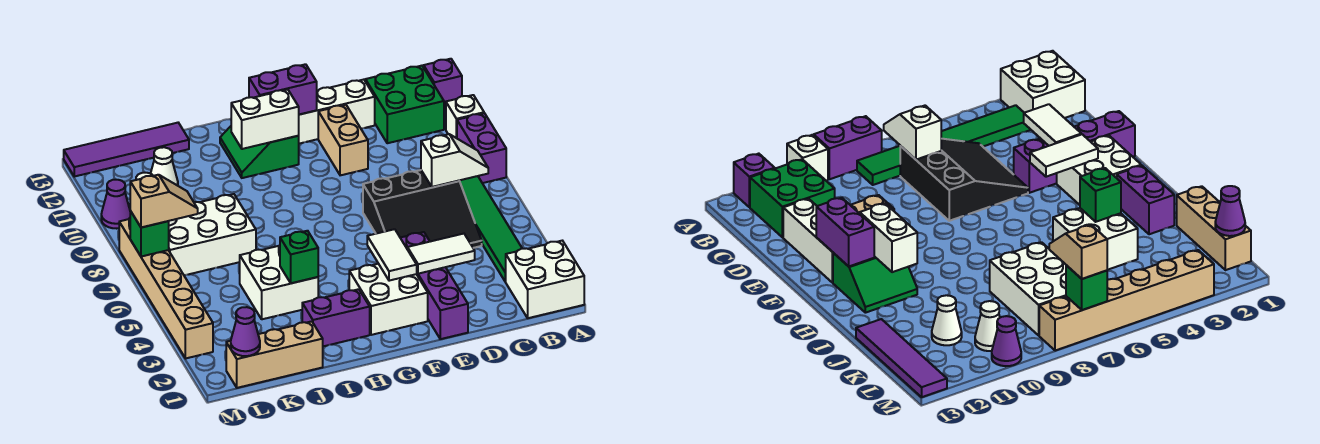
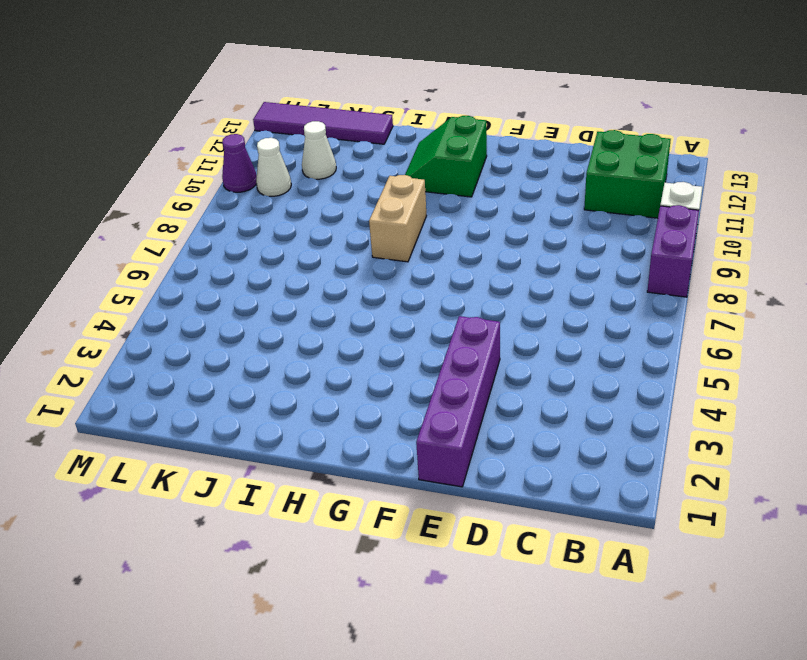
tan 1x2 brick [369,175,427,262] -> tan 1x2 brick moved to [318,105,368,175]
none -> white 2x2 brick [506,241,584,318]
none -> purple 1x1 brick [424,59,462,109]
none -> green 1x6 tile [459,176,522,282]
none -> black 3x3 slope [363,170,482,248]

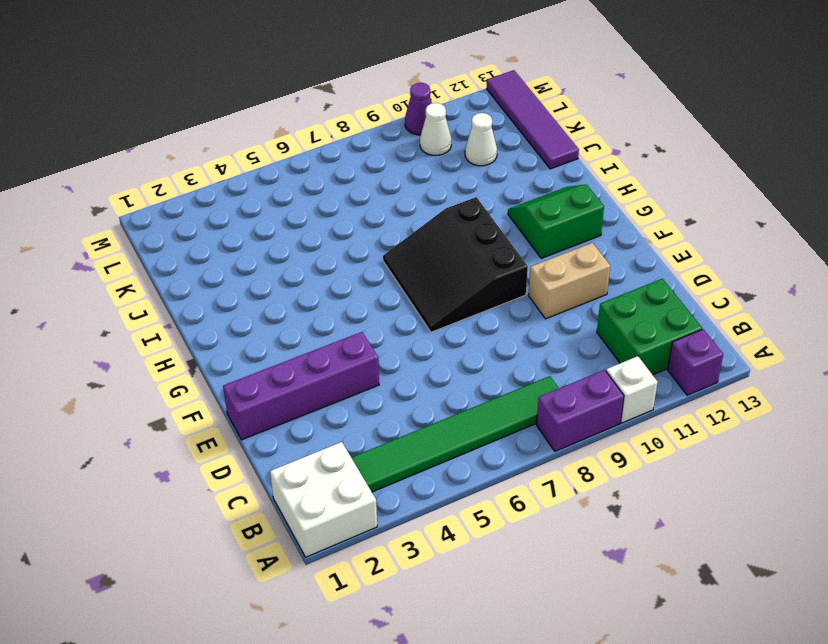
black 3x3 slope [383,197,528,332] -> black 3x3 slope moved to [363,170,482,248]
none -> white 1x3 brick [299,80,375,144]
none -> white 2x2 brick [349,264,428,335]
none -> purple 1x2 brick [302,289,370,346]
none -> white 2x2 brick [240,246,318,319]

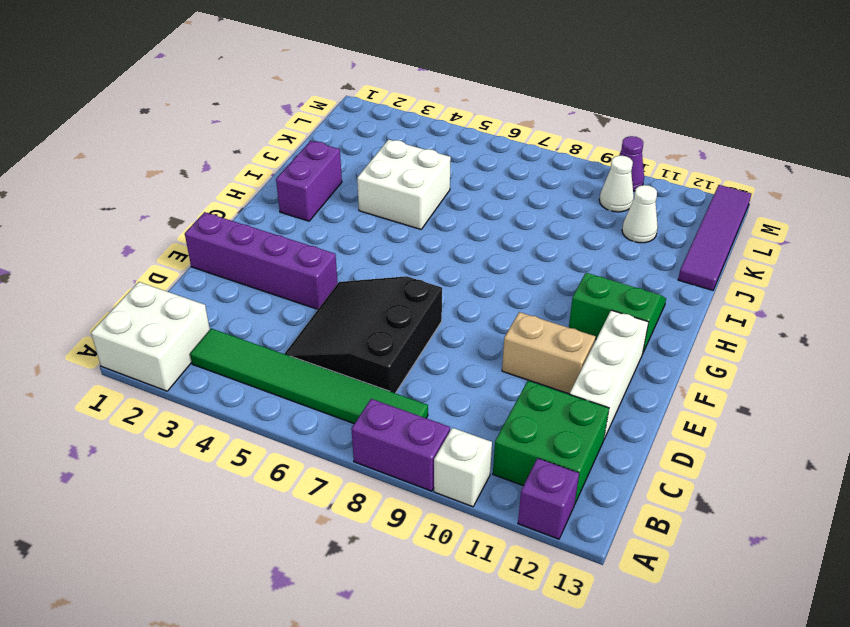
none -> white 2x2 brick [349,264,428,335]
none -> tan 1x3 brick [226,321,323,388]
none -> white 2x3 brick [169,194,256,275]
none -> tan 1x6 brick [119,219,213,358]

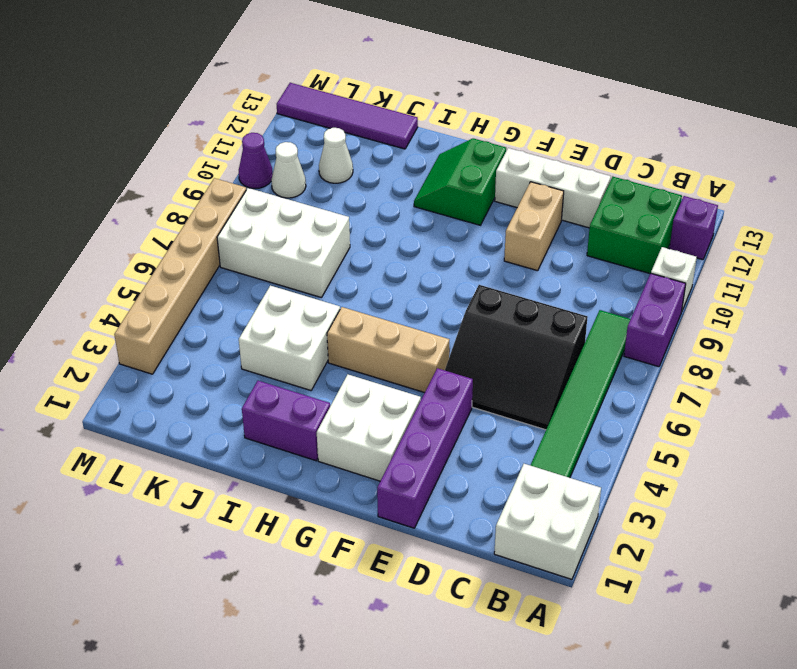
tan 1x3 brick [327,307,449,393] -> tan 1x3 brick moved to [226,321,323,388]
none -> white 1x2 slope [421,134,488,187]
none -> white 1x2 tile [407,234,475,274]
none -> white 1x2 tile [367,229,417,281]
none -> purple 1x2 brick [249,64,317,115]

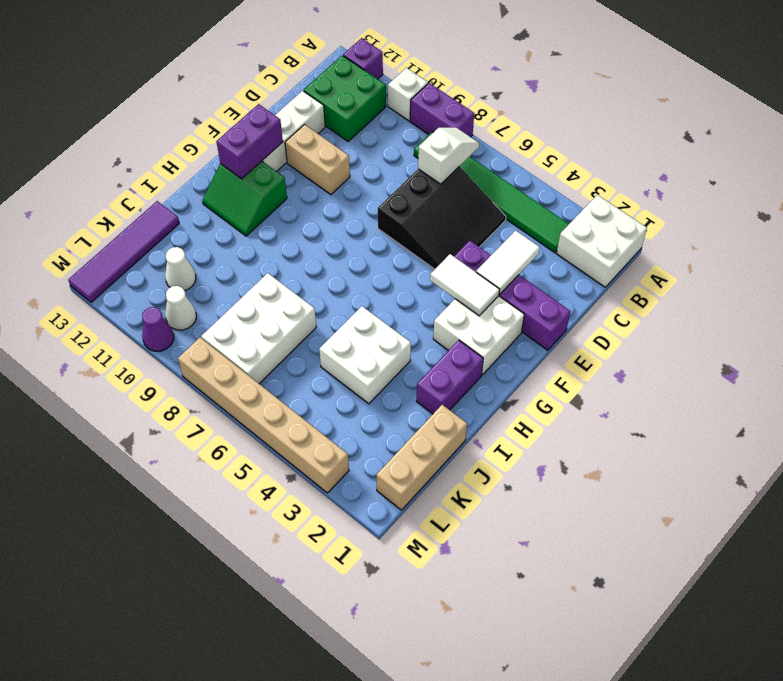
none -> white 1x2 brick [231,89,299,149]
none -> green 1x1 brick [280,231,318,283]
none -> purple 1x1 cone [231,307,260,356]
none -> green 1x1 brick [130,211,169,257]

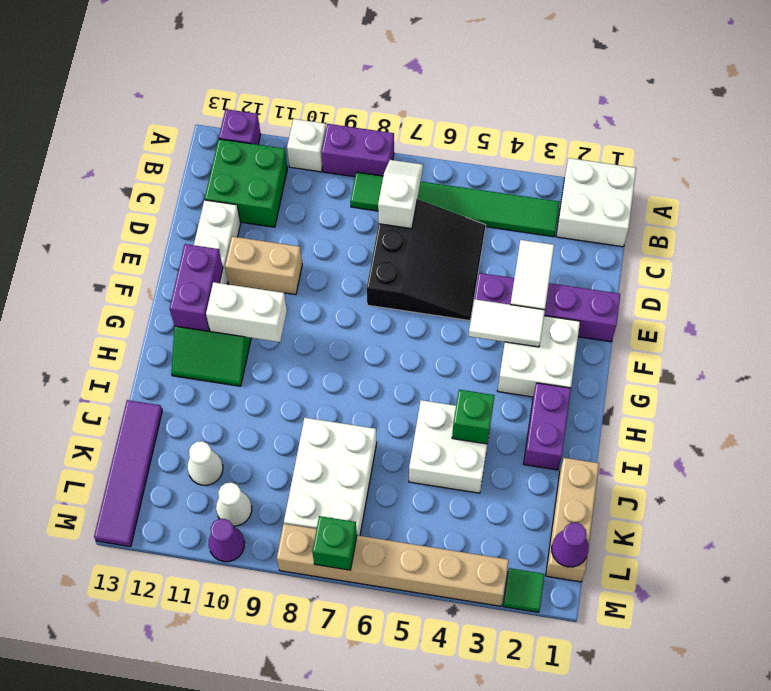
white 1x2 brick [206,282,287,342] -> white 1x2 brick turned to [231,89,299,149]
green 1x1 tile [503,568,545,612] -> none
none -> tan 1x2 slope [130,175,198,228]

